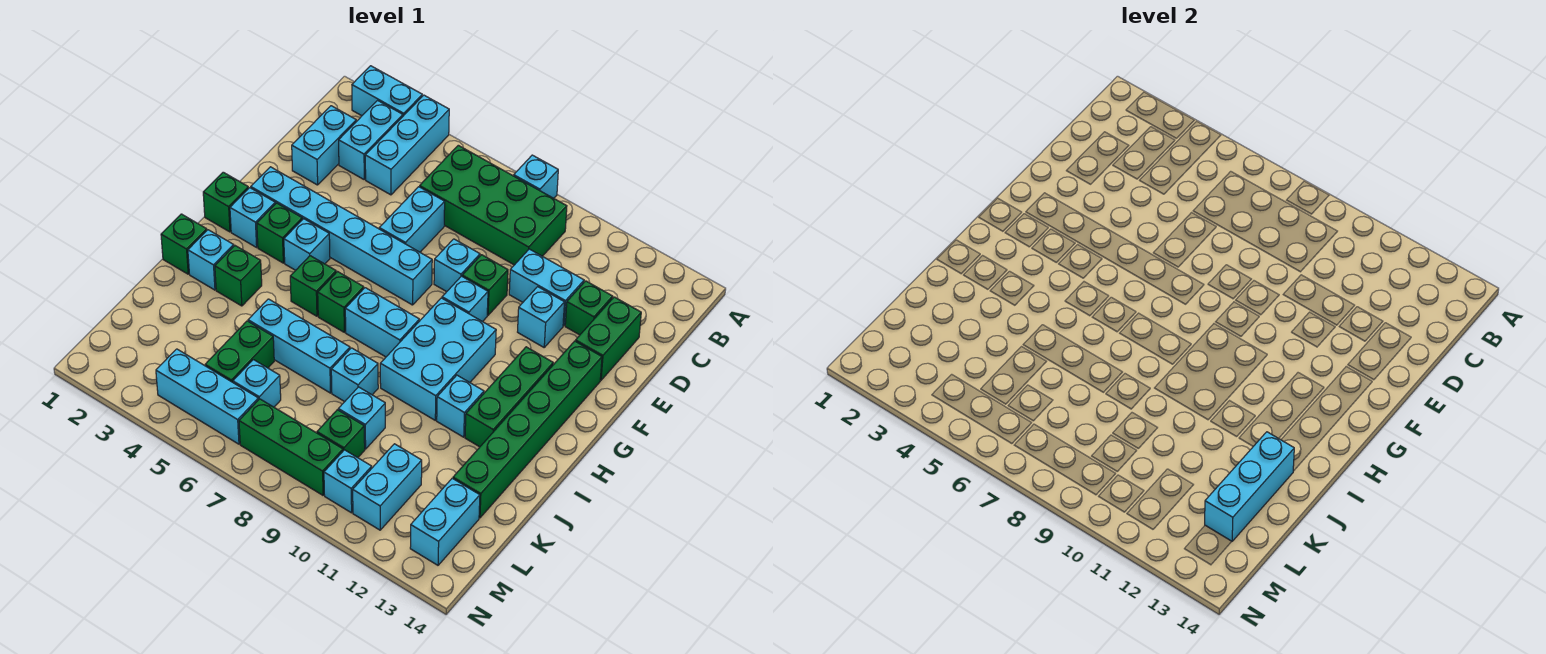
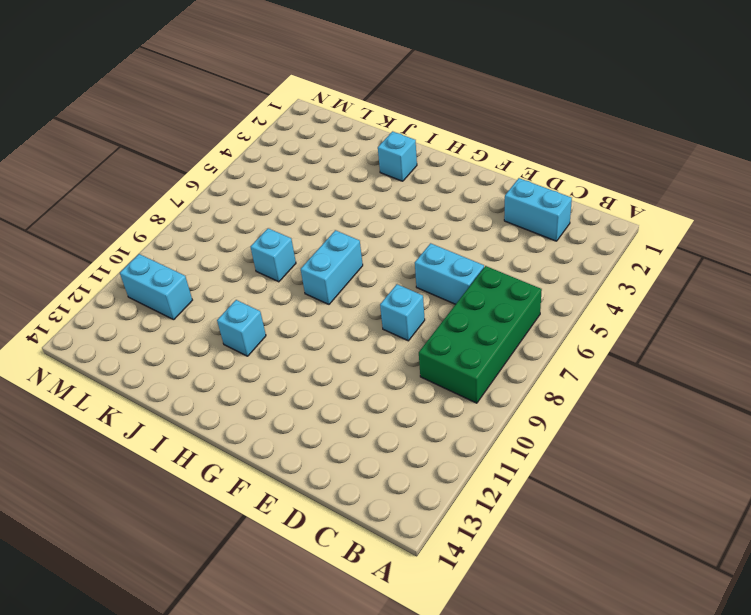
none -> cyan 1x2 brick [352,66,422,116]
none -> cyan 1x3 brick [365,95,449,195]
none -> cyan 1x1 brick [514,155,558,198]
none -> cyan 1x2 brick [339,101,403,179]

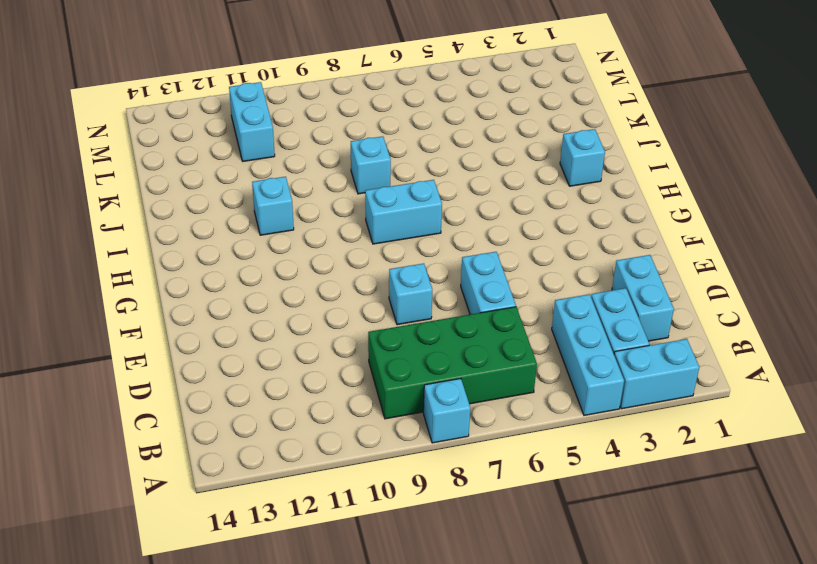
none -> cyan 1x2 brick [509,249,584,326]
none -> green 1x1 brick [565,281,613,335]
none -> green 1x2 brick [576,297,641,380]
none -> green 1x1 brick [462,255,508,315]

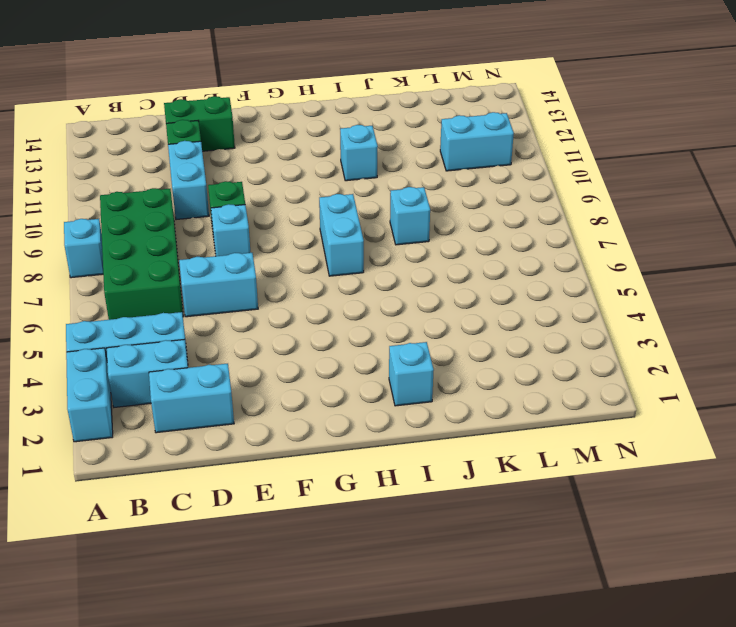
none -> cyan 1x1 brick [518,287,564,347]
none -> cyan 1x6 brick [251,167,432,305]
none -> cyan 1x1 brick [442,276,488,322]
none -> green 1x6 brick [453,341,602,518]

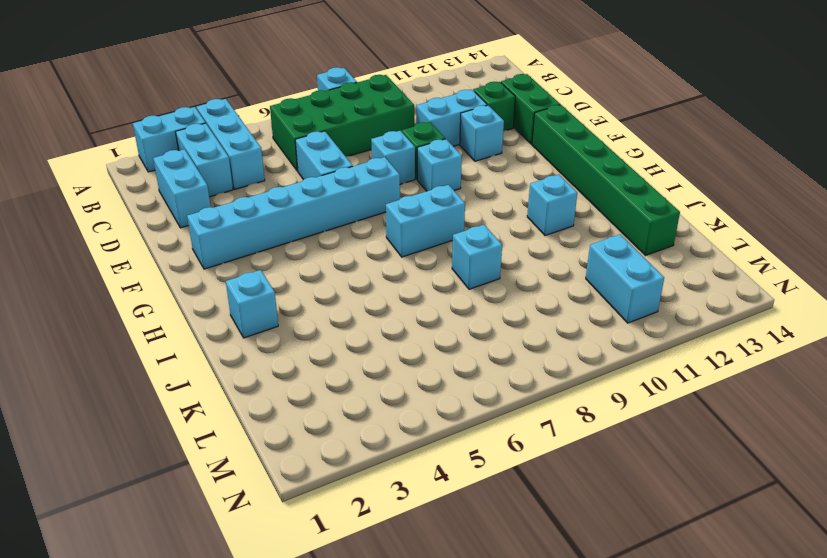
none -> green 1x1 brick [203,172,249,232]
none -> cyan 1x1 brick [230,188,275,247]
none -> green 1x1 brick [257,203,302,263]
none -> cyan 1x1 brick [284,219,330,270]

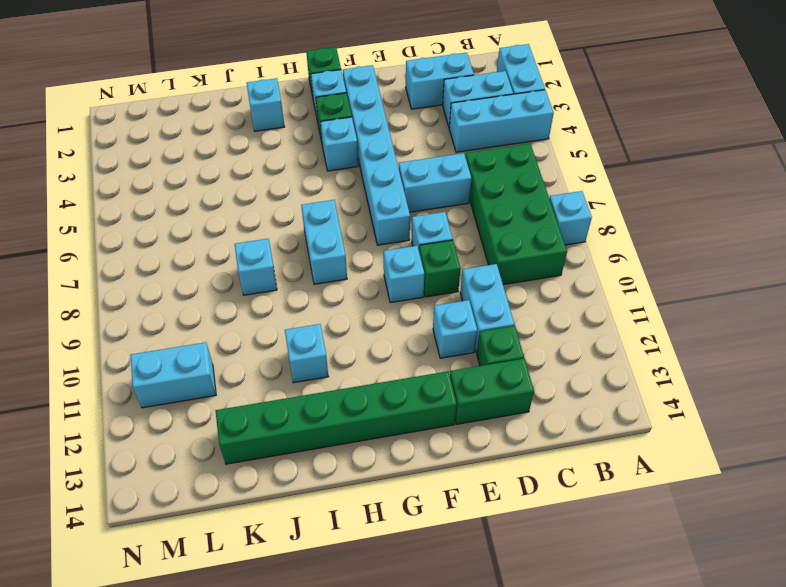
none -> cyan 2x3 brick [380,298,496,420]
none -> green 1x3 brick [465,347,553,447]
none -> green 1x1 brick [290,256,336,316]
none -> green 1x1 brick [318,272,364,332]

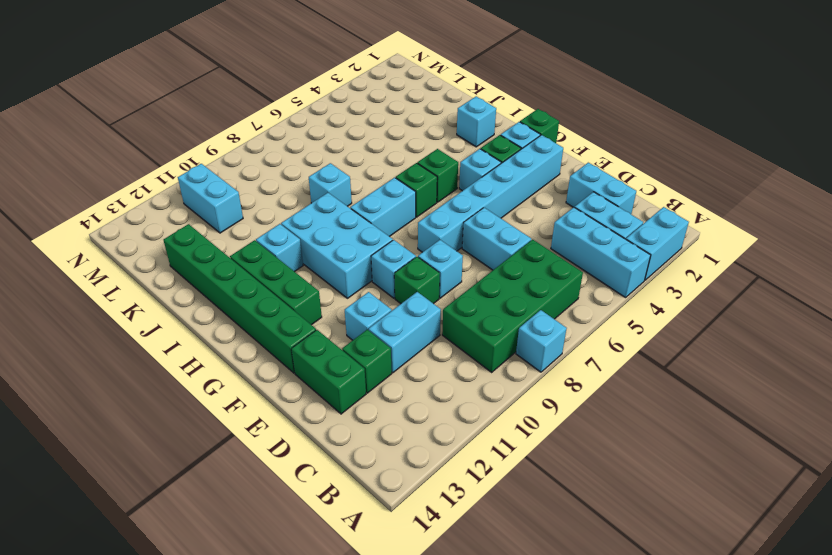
none -> green 1x1 brick [161,214,207,274]
none -> green 1x1 brick [215,246,262,306]
none -> cyan 1x3 brick [248,299,350,393]
none -> green 1x2 brick [205,321,274,382]

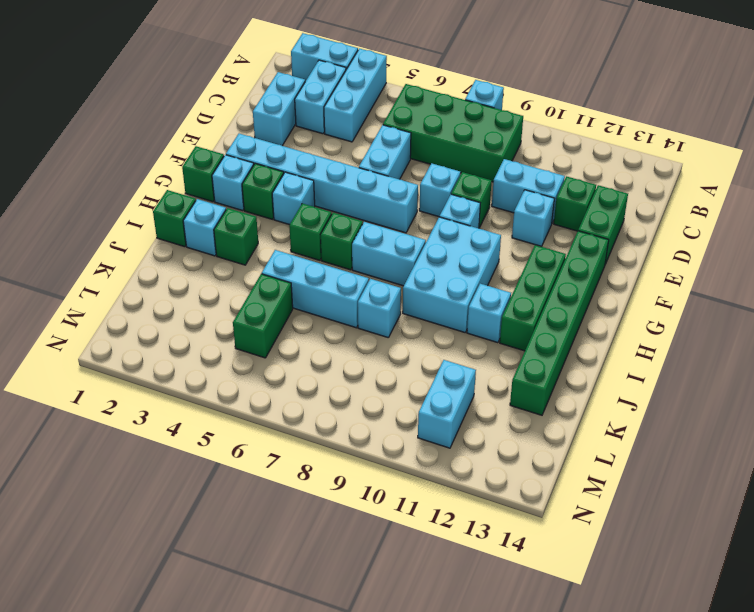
none -> cyan 1x1 brick [338,387,385,449]
none -> cyan 1x1 brick [233,360,281,407]
none -> green 1x1 brick [317,410,365,458]
none -> cyan 1x2 brick [410,478,480,565]

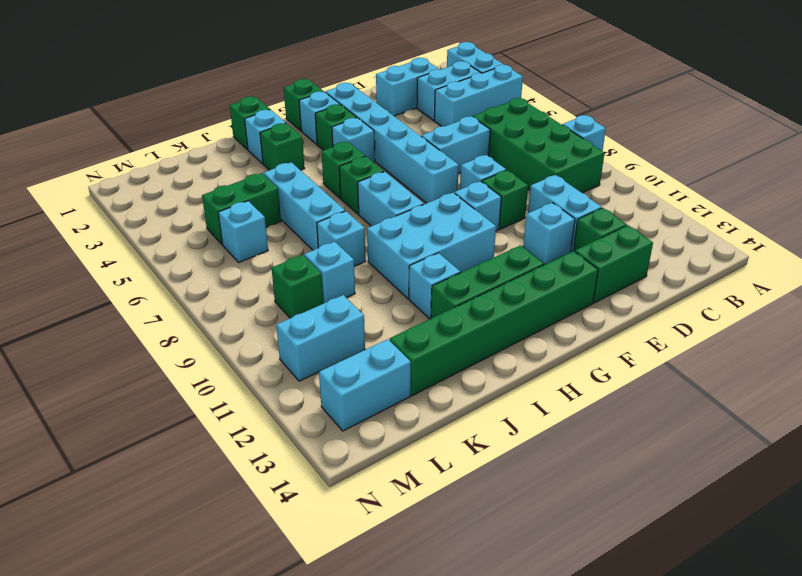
none -> cyan 1x3 brick [156,349,258,444]
none -> green 1x3 brick [239,399,343,495]
none -> cyan 1x1 brick [324,450,372,513]
none -> cyan 1x3 brick [1205,432,1294,541]

